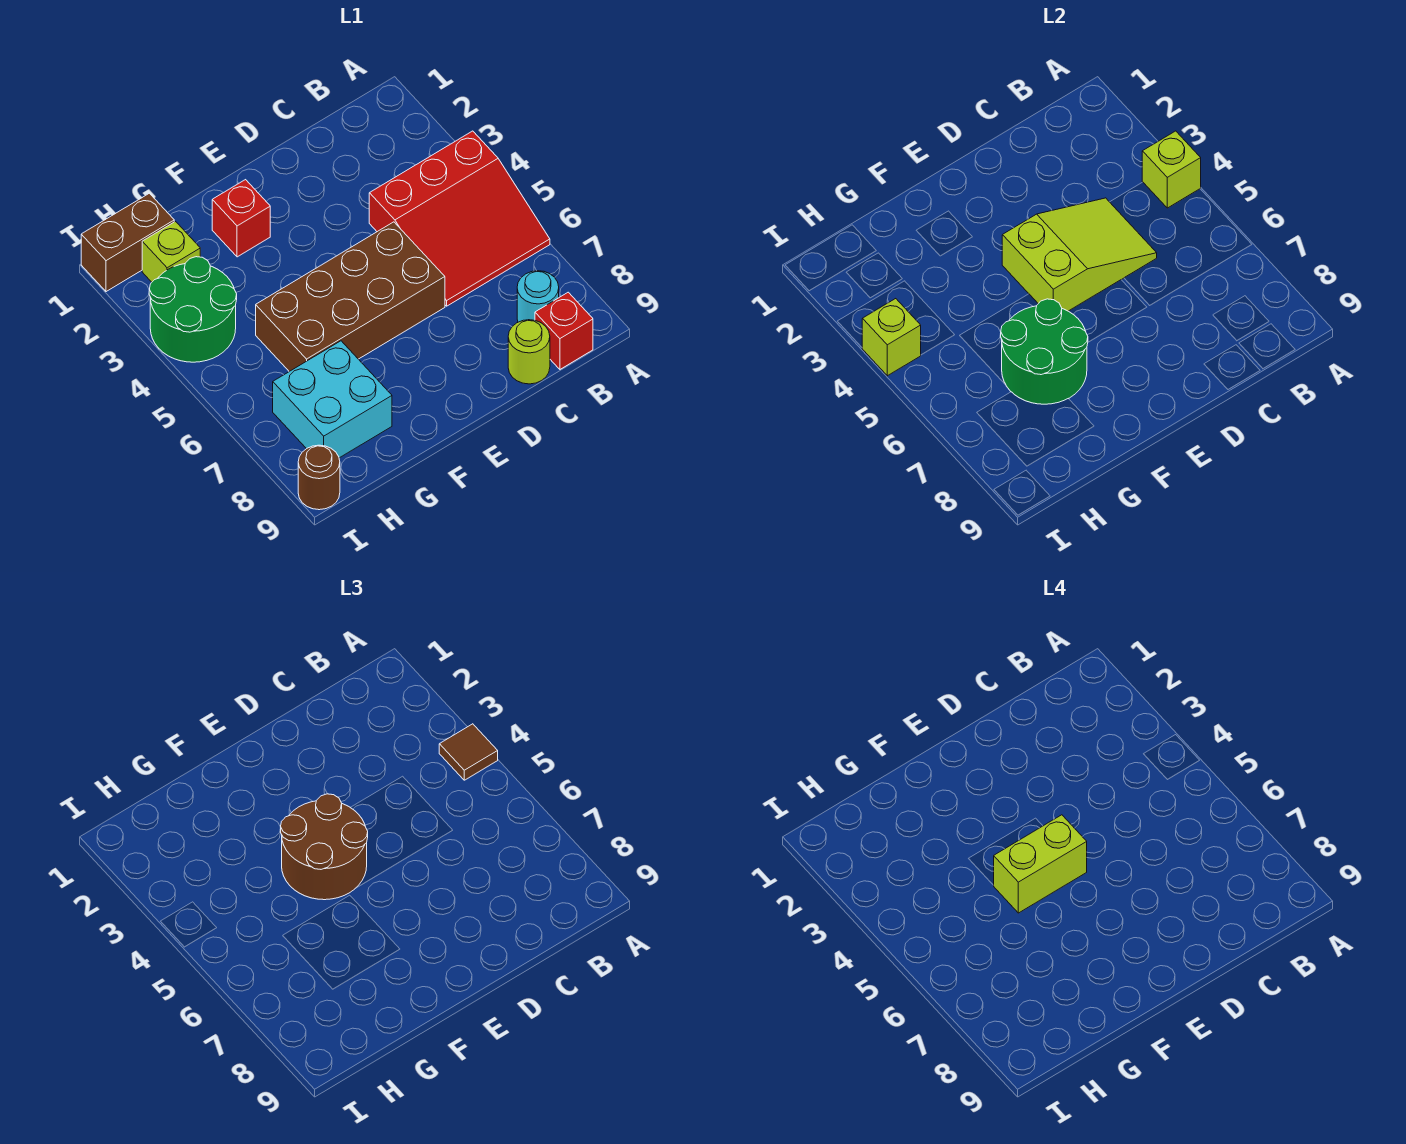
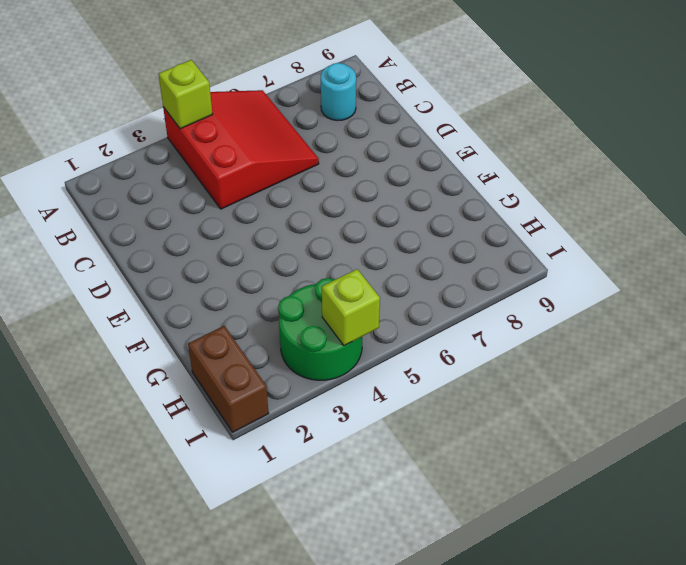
none -> red 1x1 brick [535,292,593,369]
none -> lime 1x1 round brick [508,320,550,384]
none -> brown 2x4 brick [256,222,445,372]

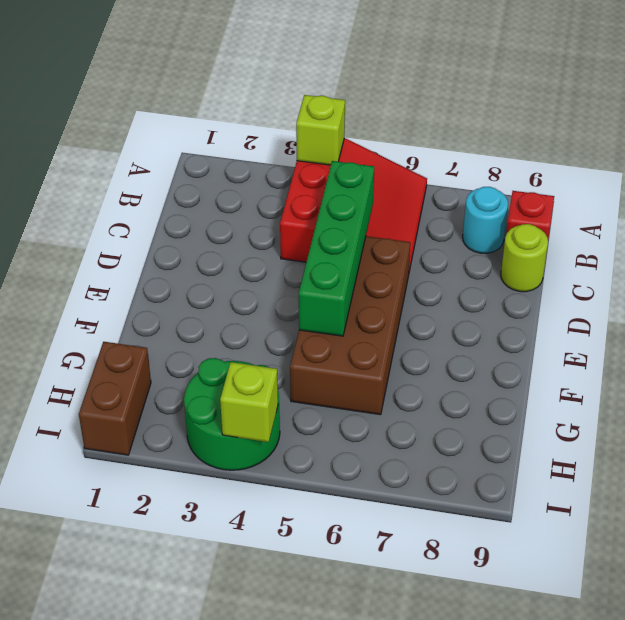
green 1x4 brick [299,161,374,336] -> lime 2x3 slope [1002,198,1157,311]
none -> red 1x1 brick [212,180,270,257]
none -> cyan 2x2 brick [273,341,392,458]
none -> lime 1x1 brick [142,222,200,282]

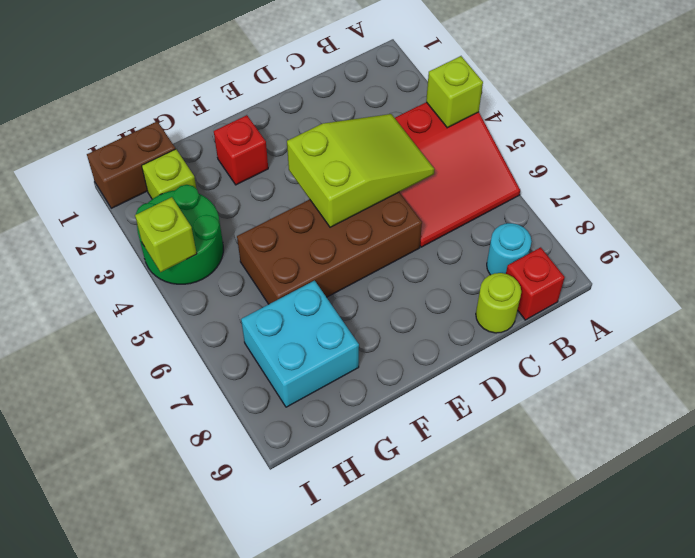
none -> brown 1x1 round brick [298,445,340,510]
none -> green 2x2 round brick [1001,299,1088,404]
none -> brown 1x1 tile [439,724,498,780]

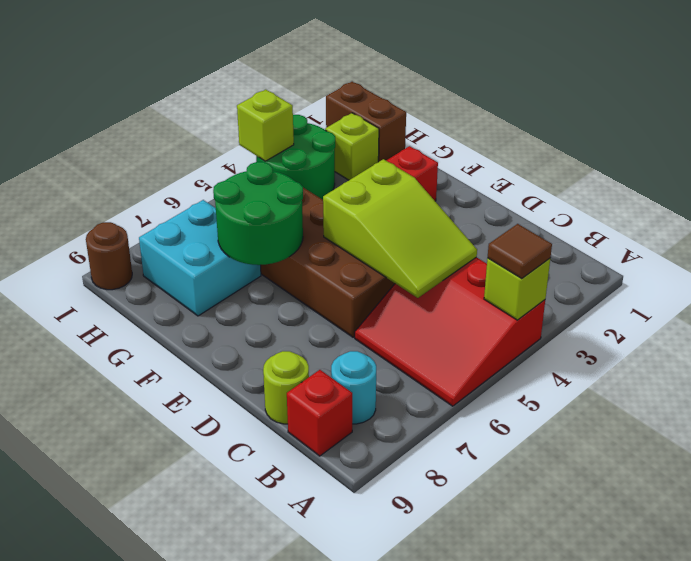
none -> brown 2x2 round brick [281,794,368,900]
none -> lime 1x2 brick [994,815,1087,913]

